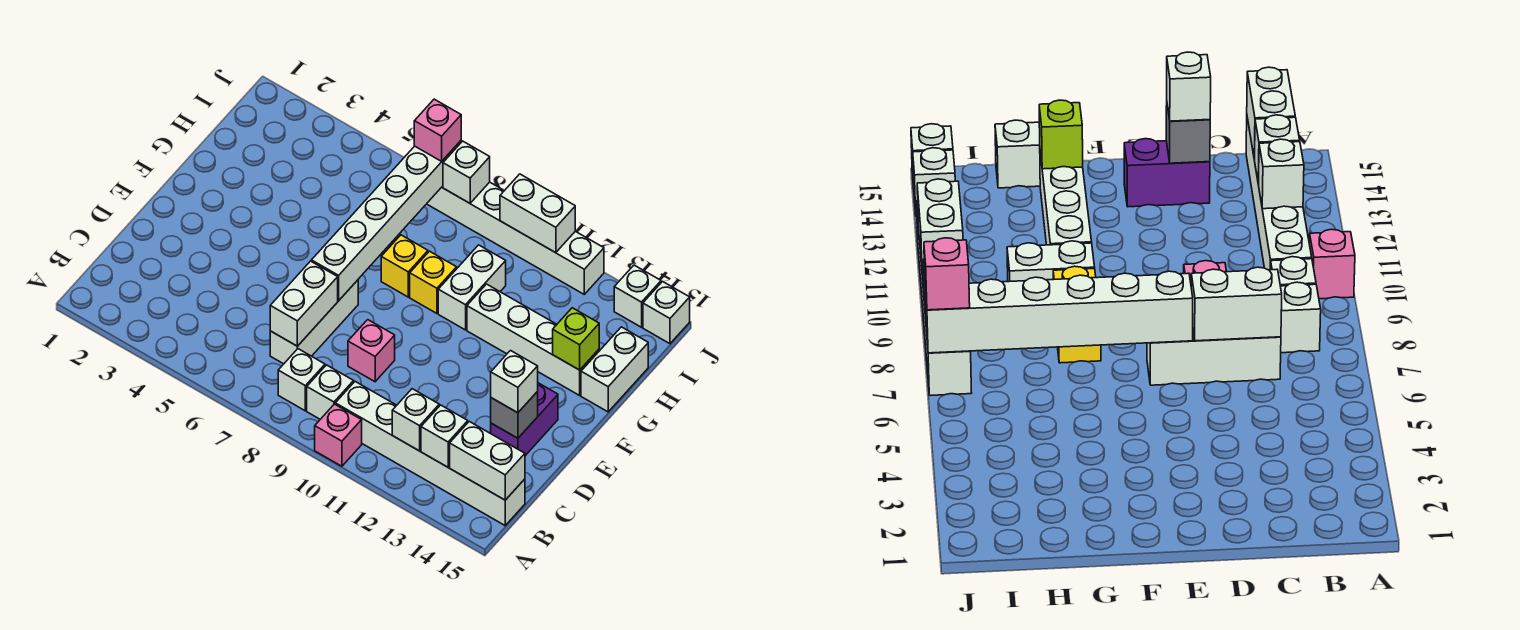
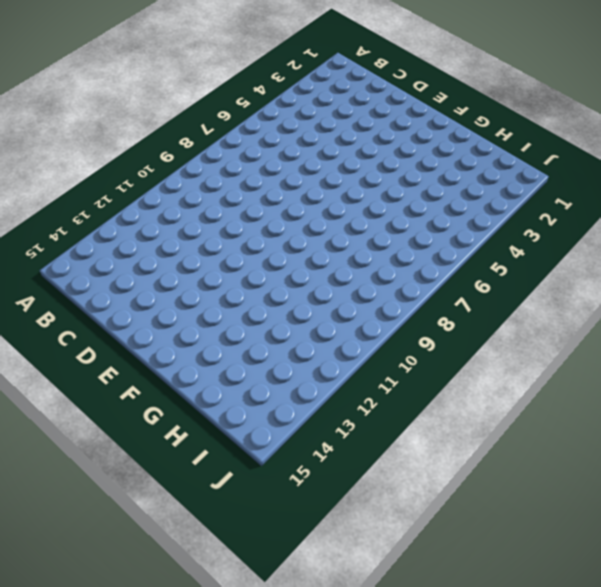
none -> pink 1x1 brick [315,404,362,466]
none -> white 1x1 brick [278,349,325,411]
none -> white 1x1 brick [307,365,354,419]

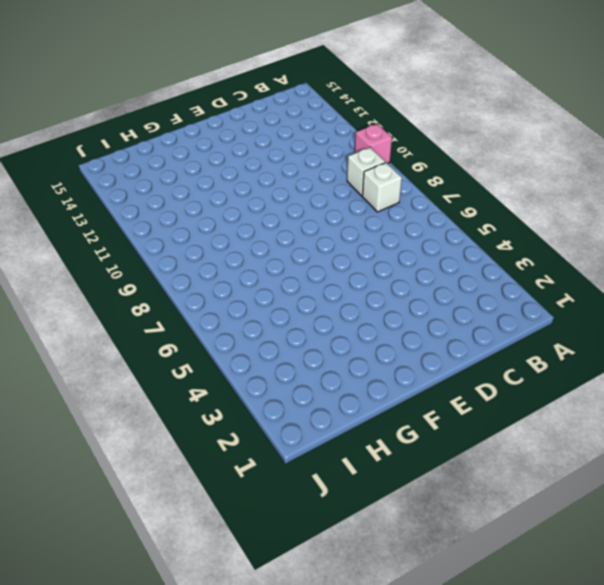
none -> white 1x6 brick [335,382,525,525]
none -> white 1x3 brick [270,280,358,364]
none -> pink 1x1 brick [348,320,395,382]

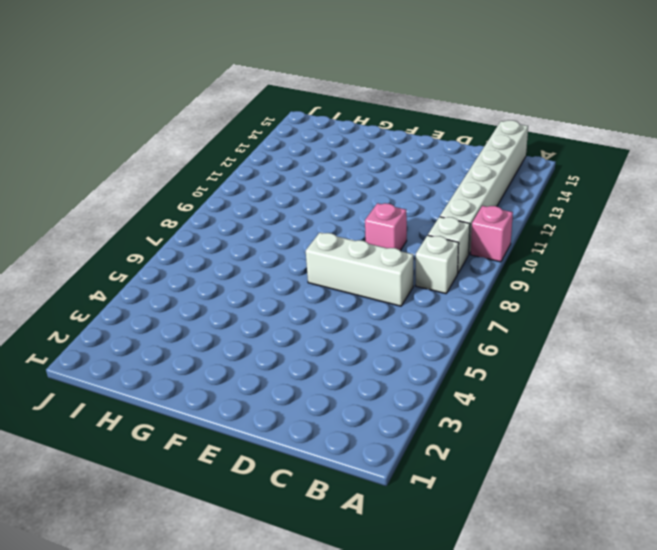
none -> purple 1x2 brick [491,383,558,456]
none -> yellow 1x1 brick [381,235,428,297]
none -> yellow 1x1 brick [410,251,457,313]

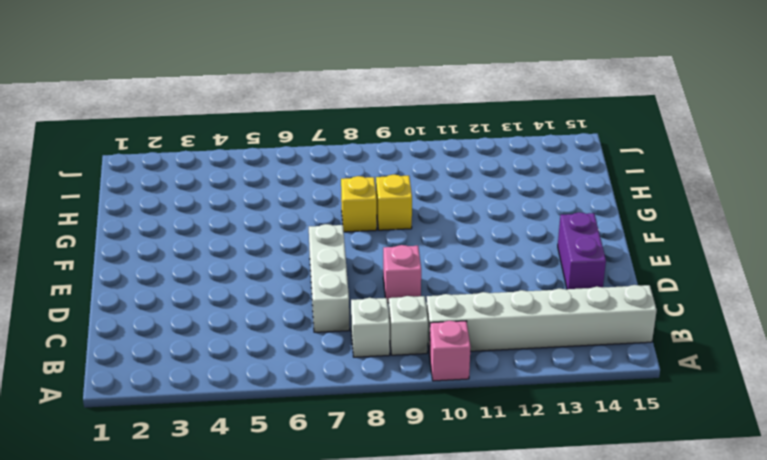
none -> white 1x2 brick [438,245,506,330]
none -> white 1x4 brick [467,284,599,395]
none -> white 1x2 brick [581,327,648,412]

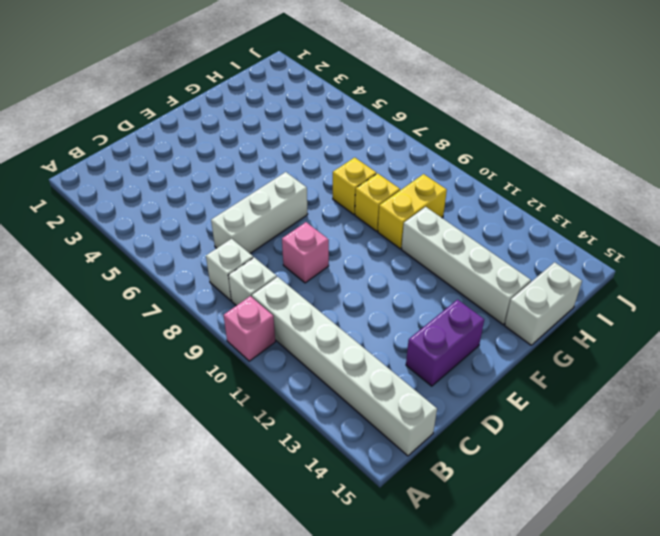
yellow 1x2 brick [378,174,447,249] -> white 1x2 brick [438,245,506,330]
none -> white 1x6 brick [427,182,604,294]
none -> white 1x1 brick [614,265,661,327]
none -> white 1x1 brick [643,282,690,344]

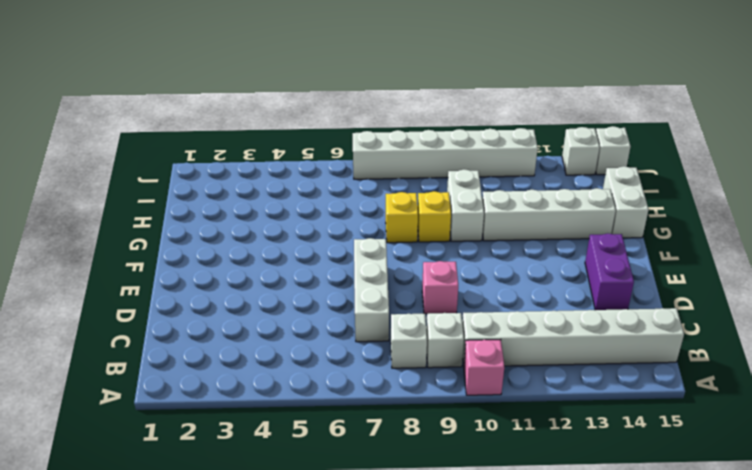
none -> white 1x1 brick [392,389,439,451]
none -> white 1x1 brick [421,405,468,467]
none -> white 1x2 brick [450,422,525,500]

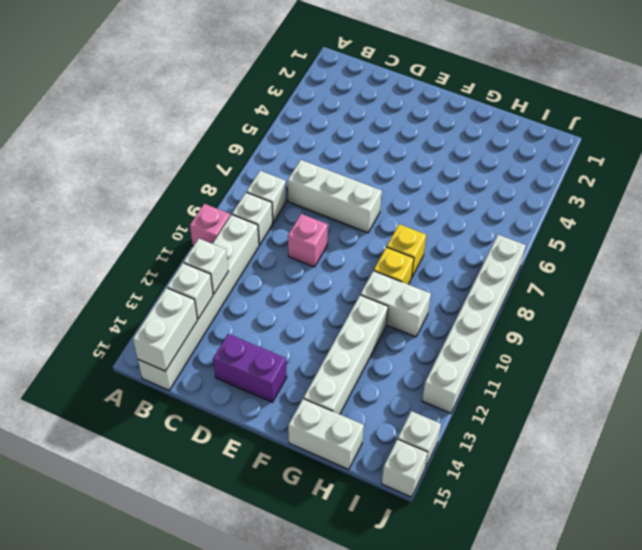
none -> white 1x2 brick [270,261,338,346]
none -> grey 1x1 brick [491,392,538,438]
none -> white 1x6 brick [311,141,461,301]

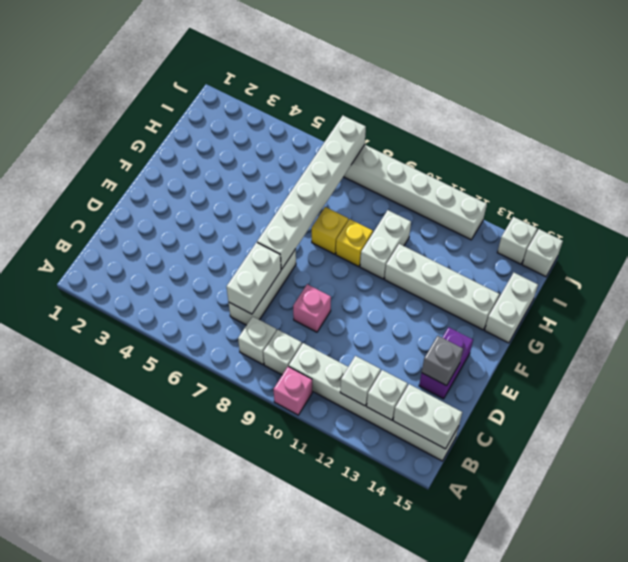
none -> lime 1x1 brick [553,308,599,370]
none -> white 1x1 brick [443,141,490,203]
none -> white 1x2 brick [500,174,575,253]

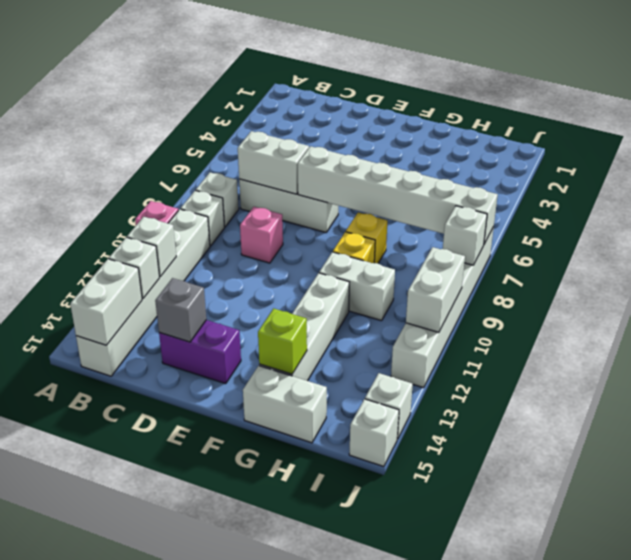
none -> white 1x1 brick [491,351,538,413]
none -> pink 1x1 brick [414,99,461,161]

